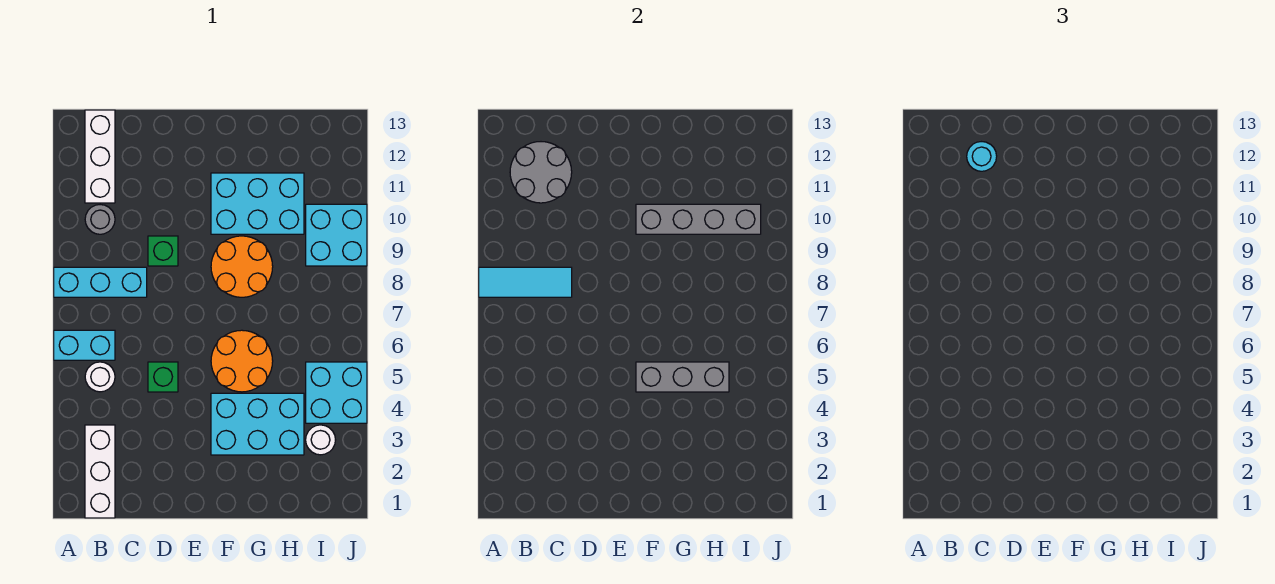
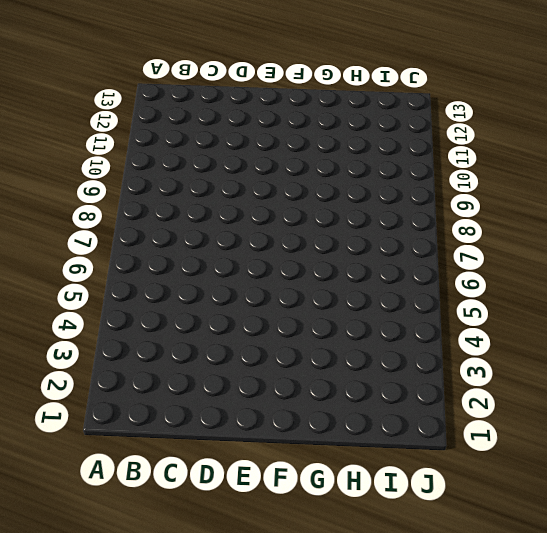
none -> cyan 1x2 brick [54,330,115,360]
none -> cyan 1x3 brick [54,267,147,297]
none -> white 1x3 brick [85,425,115,518]

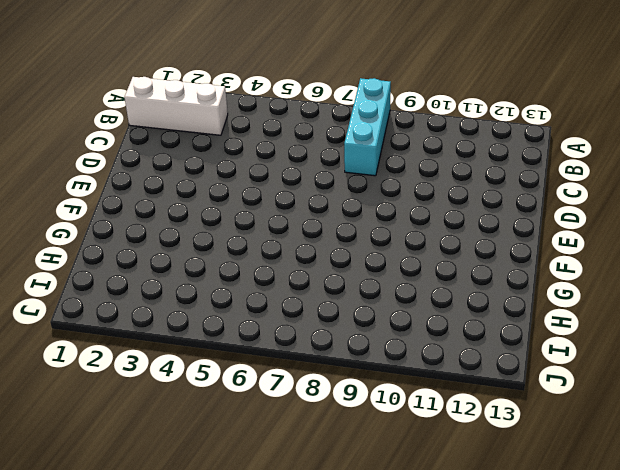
none -> cyan 1x2 brick [54,330,115,360]
none -> white 1x1 round brick [85,362,115,392]
none -> grey 1x1 round brick [85,205,115,234]

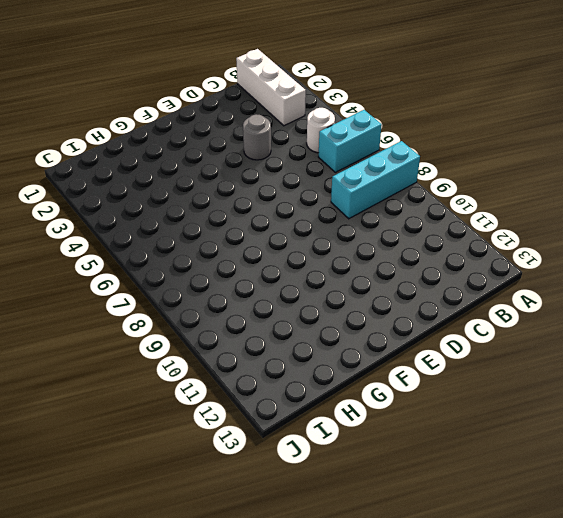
grey 1x1 round brick [243,114,271,160] -> grey 1x1 round brick moved to [85,205,115,234]
none -> white 1x3 brick [85,110,115,203]
none -> green 1x1 brick [148,362,178,392]
none -> green 1x1 brick [148,236,178,266]

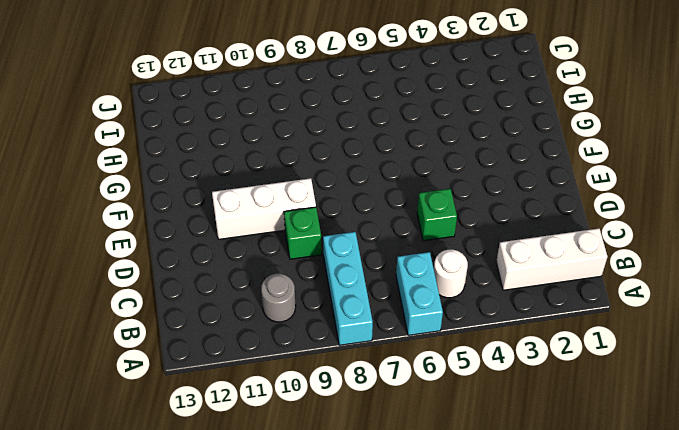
white 1x3 brick [212,178,316,239] -> white 1x3 brick moved to [85,110,115,203]
none -> cyan 2x3 brick [211,393,304,455]
none -> orange 2x2 round brick [211,330,273,392]
none -> orange 2x2 round brick [211,236,273,297]

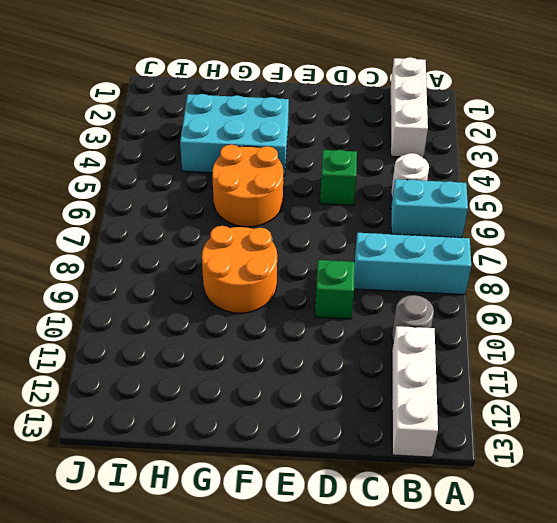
none -> cyan 2x3 brick [211,173,304,234]
none -> white 1x1 round brick [306,425,335,455]
none -> cyan 2x2 brick [306,362,367,423]

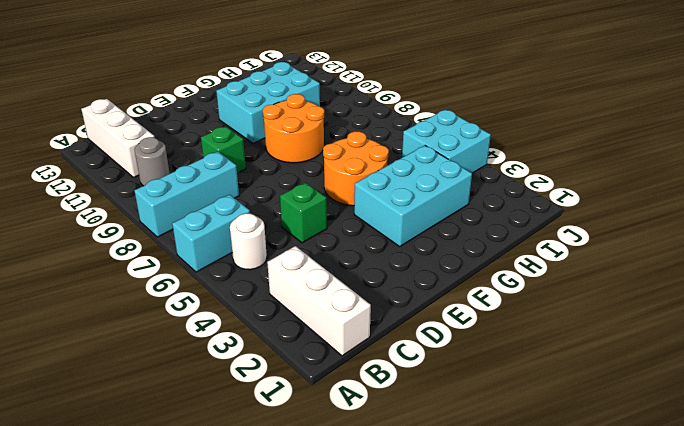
none -> white 1x1 round brick [306,425,335,455]
none -> cyan 2x2 brick [306,204,367,266]
none -> cyan 1x3 tile [479,267,572,297]

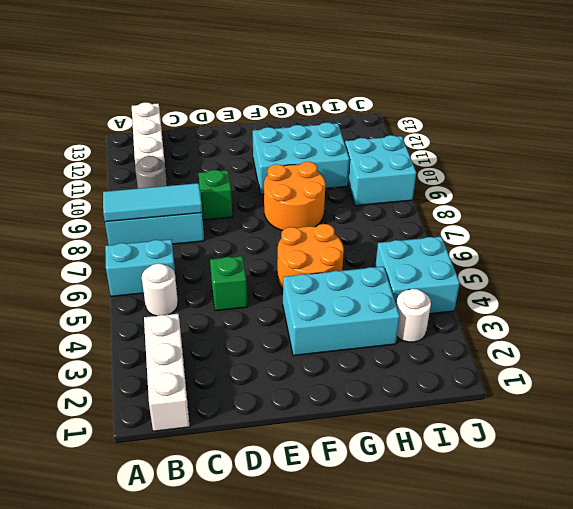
none -> grey 2x2 round brick [510,142,572,203]
none -> grey 1x3 brick [636,362,729,392]
none -> grey 1x4 brick [636,204,761,234]

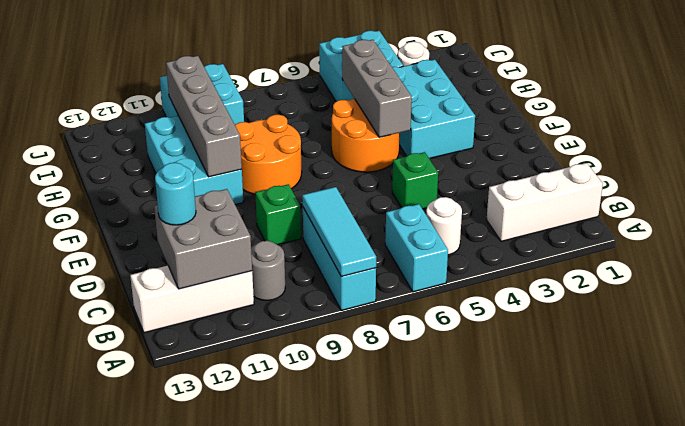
grey 2x2 brick [154,189,252,289] -> grey 2x2 round brick [510,142,572,203]

